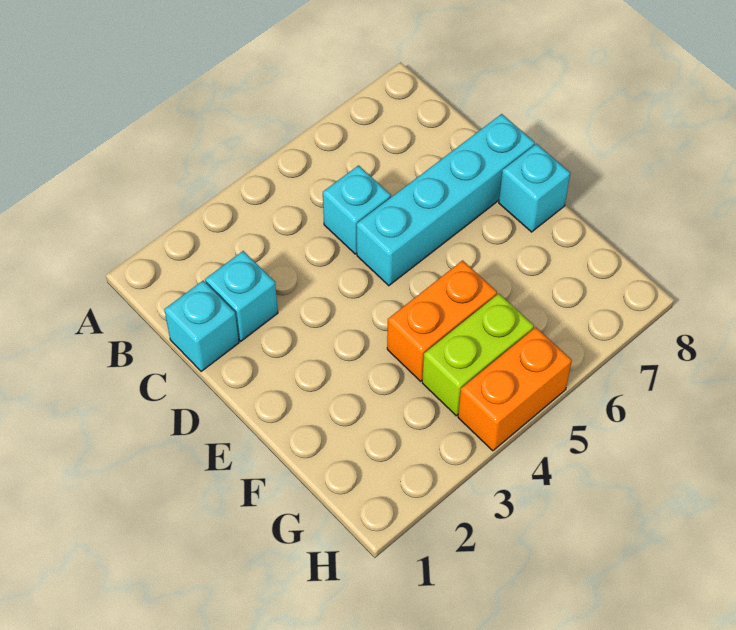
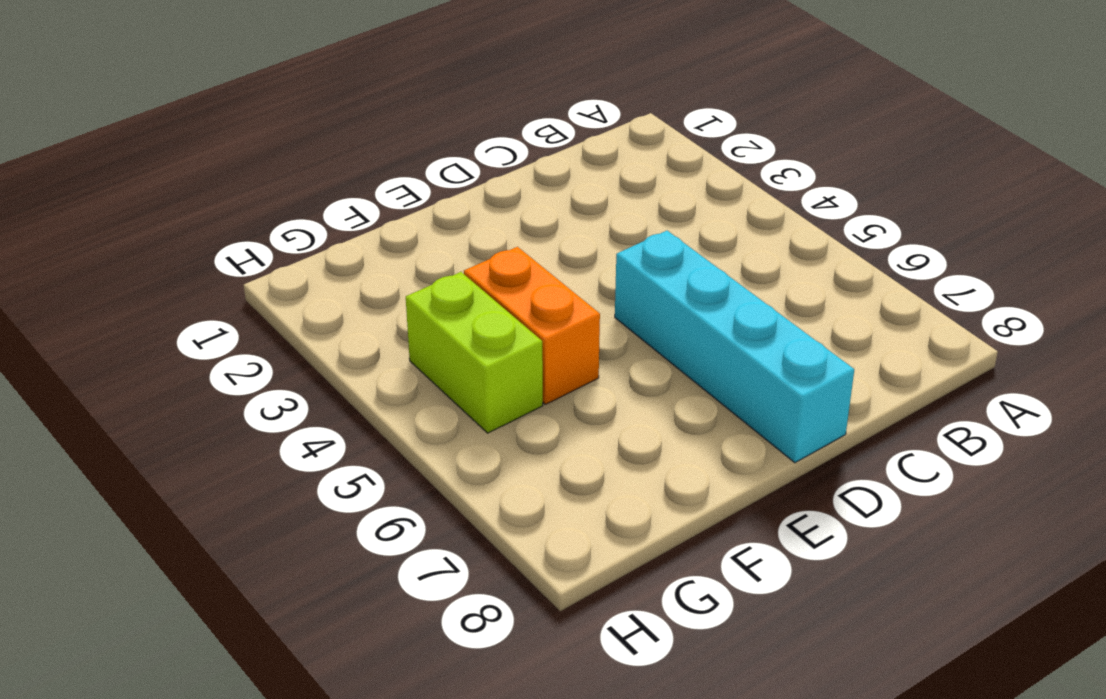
none -> cyan 1x1 brick [164,281,239,372]
none -> cyan 1x1 brick [205,251,278,341]

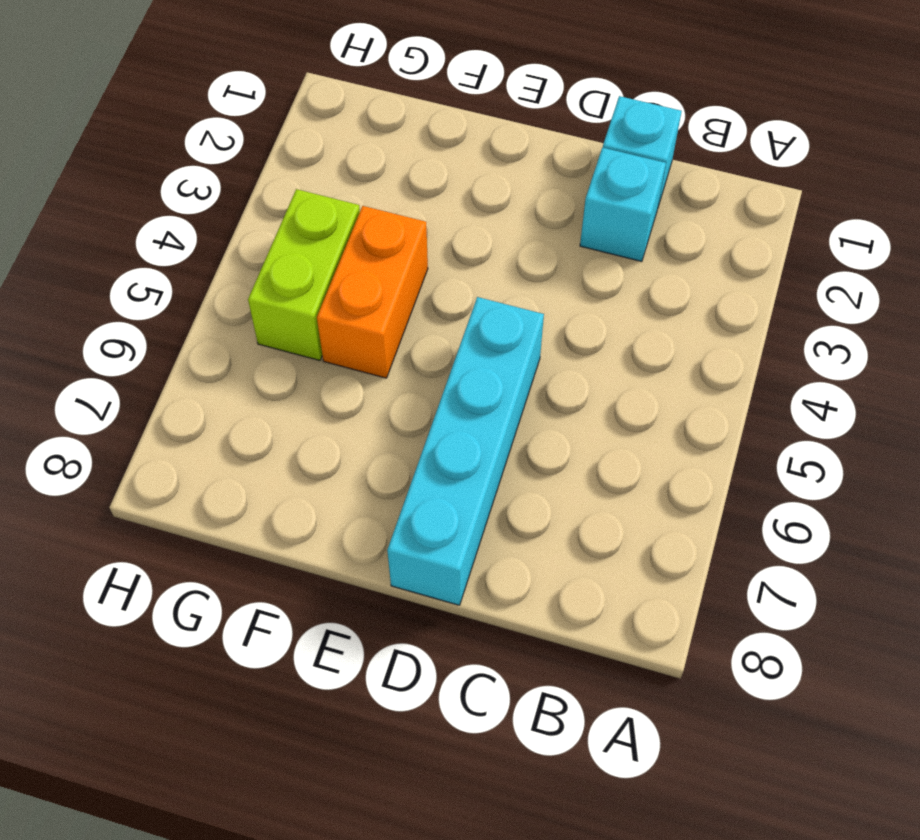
none -> cyan 1x1 brick [323,166,391,254]
none -> cyan 1x1 brick [499,144,570,232]

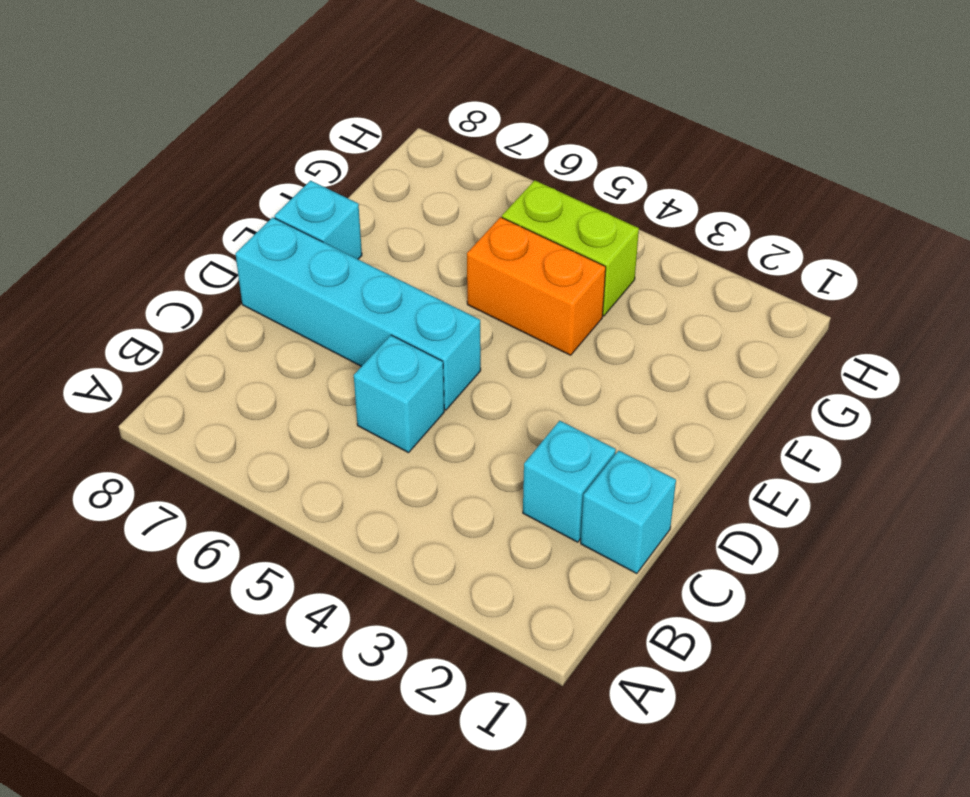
none -> orange 1x2 brick [458,327,572,451]

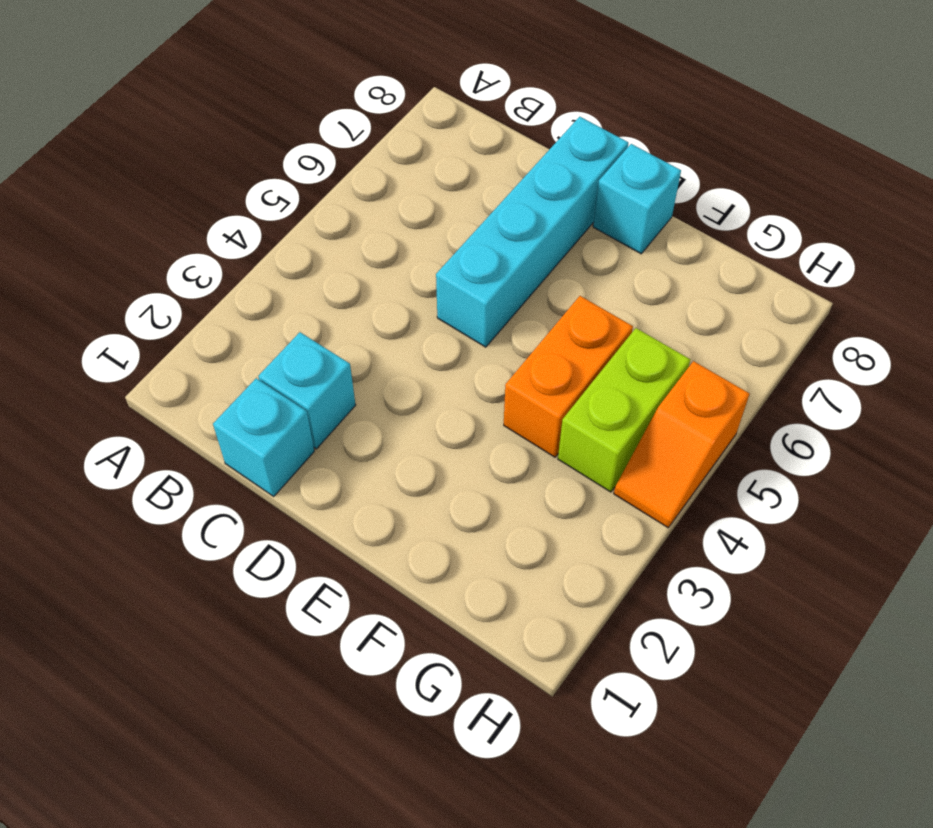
orange 1x2 slope [614,361,749,528] -> orange 1x2 brick [458,327,572,451]
none -> cyan 1x1 brick [323,166,391,254]

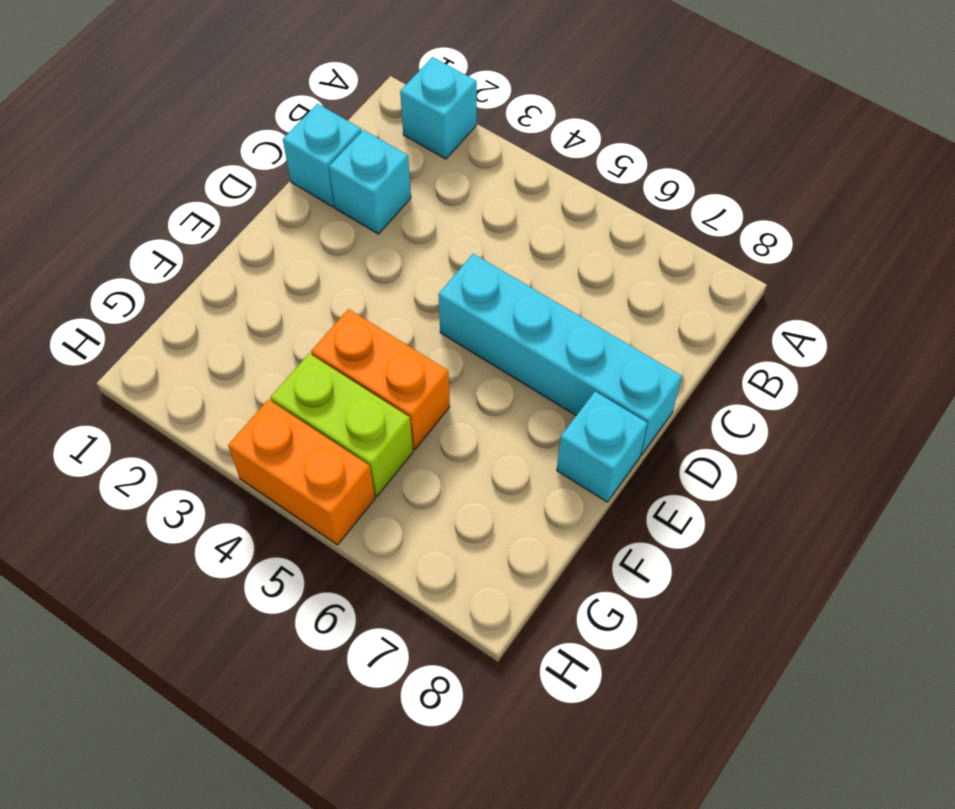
cyan 1x1 brick [400,57,477,159] -> cyan 1x1 brick moved to [323,166,391,254]

